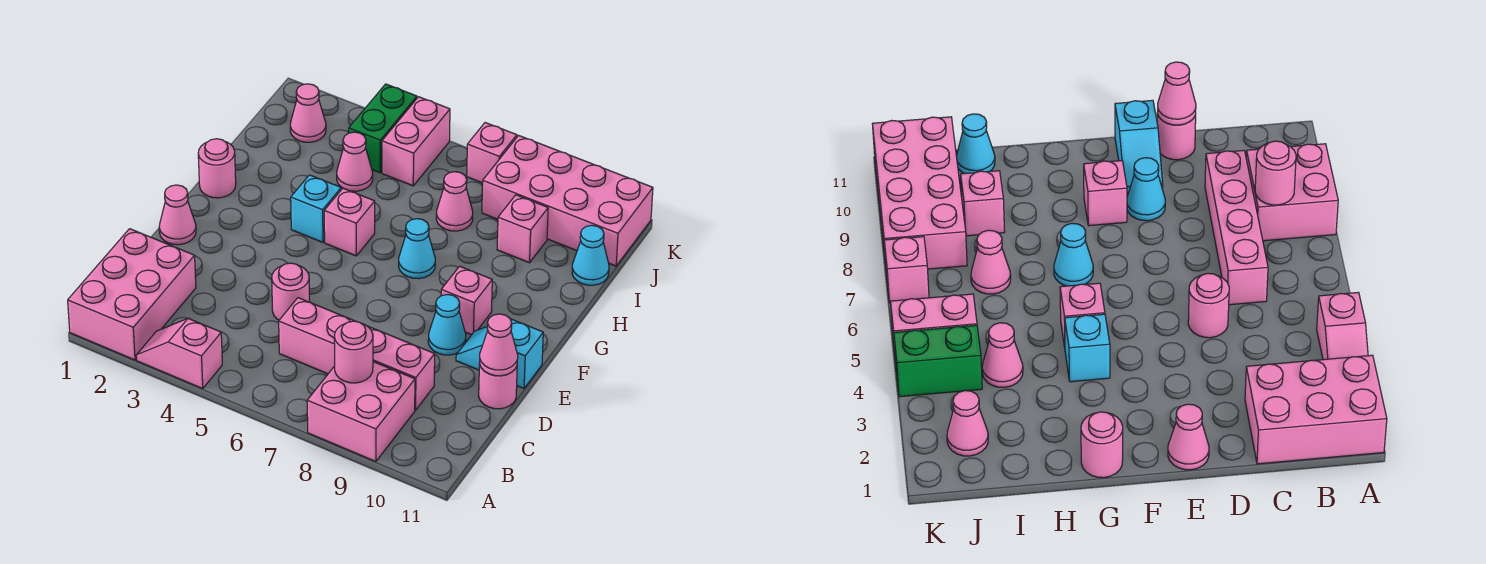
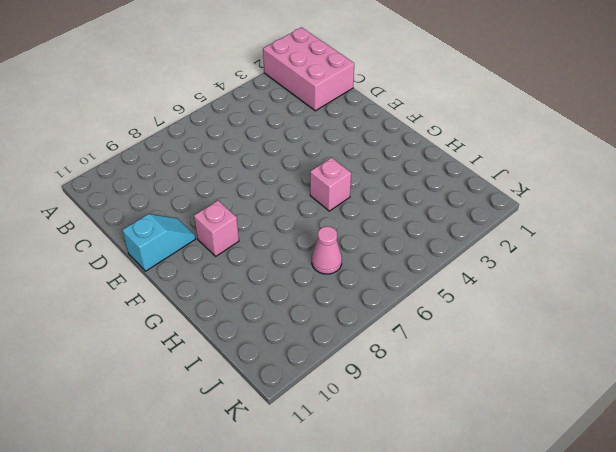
none -> pink 1x2 slope [136,318,222,389]
none -> pink 2x2 brick [307,362,415,462]
none -> pink 1x4 brick [279,298,435,410]

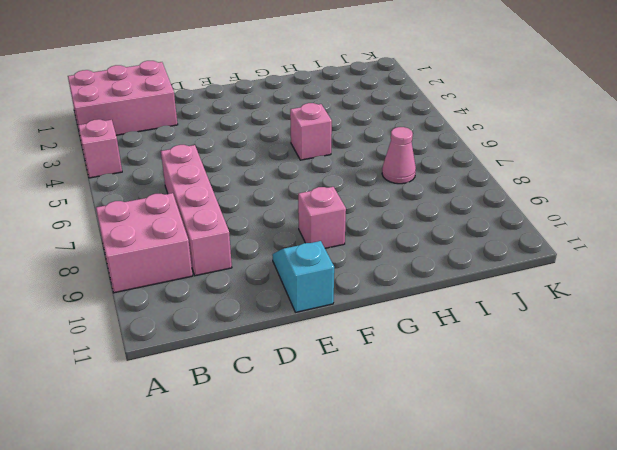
none -> pink 1x1 round brick [272,263,310,320]
none -> pink 1x1 round brick [479,364,517,409]
none -> pink 1x1 cone [159,185,196,245]

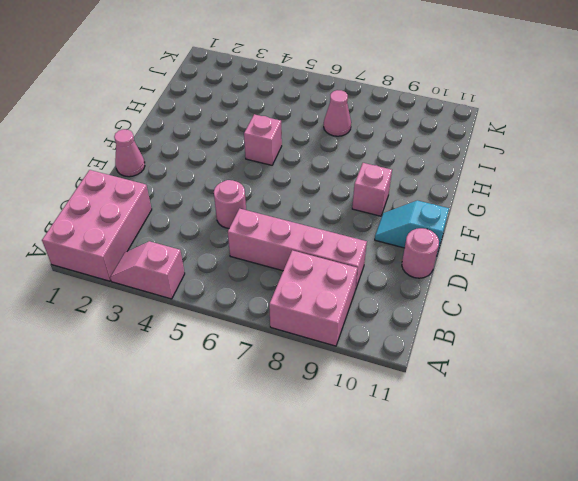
none -> cyan 1x1 cone [428,294,466,355]
none -> pink 1x1 round brick [198,139,236,198]
none -> cyan 1x1 brick [291,175,341,242]

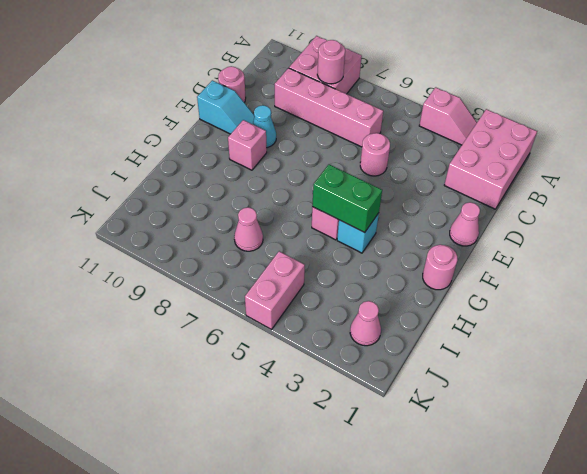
green 1x2 brick [312,164,382,232] -> green 1x2 brick turned to [349,84,417,173]
none -> cyan 1x1 cone [399,219,435,279]
none -> pink 1x1 cone [337,132,373,191]
none -> pink 1x1 brick [497,195,548,263]

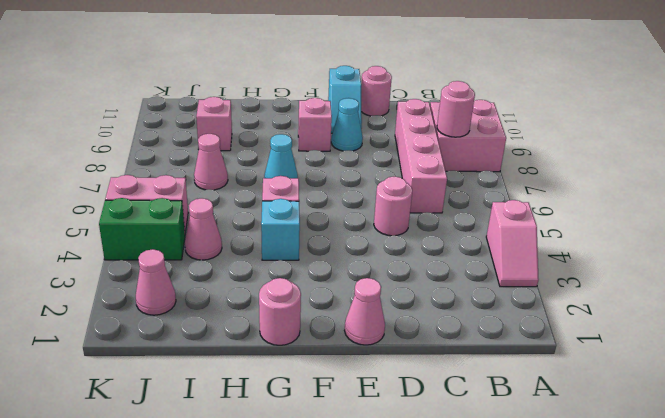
none -> pink 2x3 brick [68,229,196,360]
none -> cyan 1x1 cone [572,225,609,285]
none -> pink 2x4 brick [482,135,653,266]

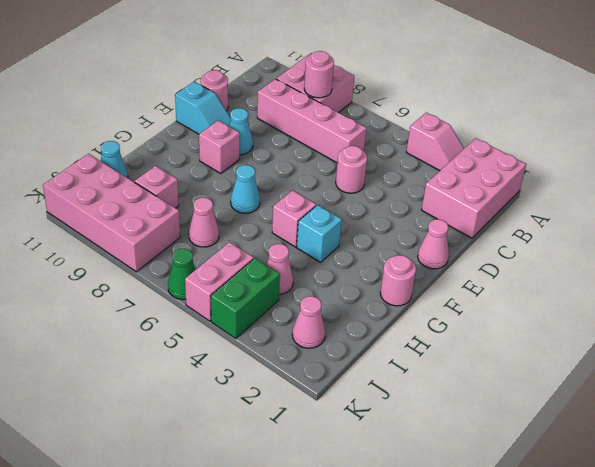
green 1x1 cone [168,249,196,300] -> none
none -> pink 1x1 brick [467,123,517,183]
none -> pink 1x1 cone [479,314,518,376]

